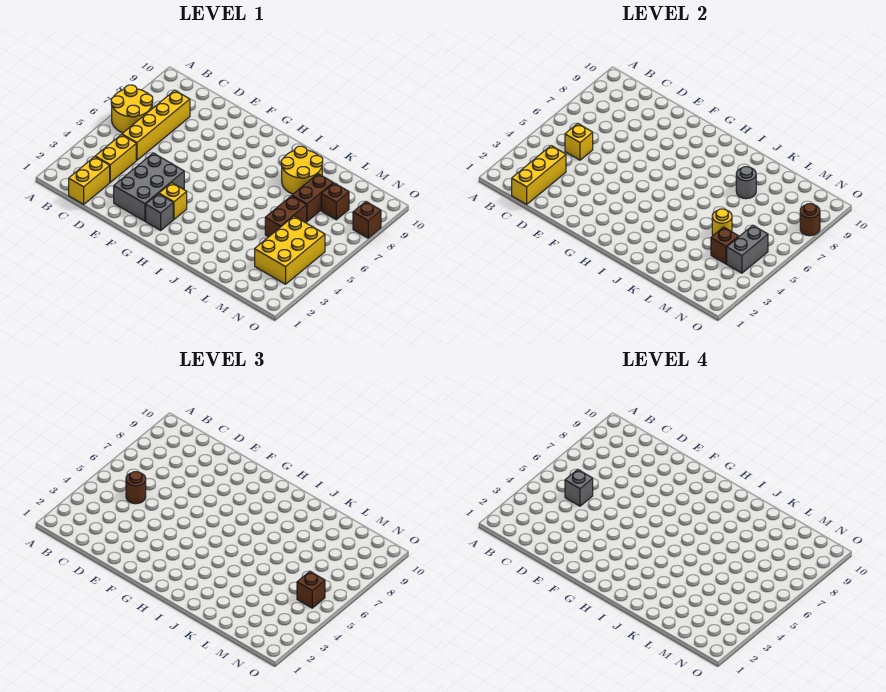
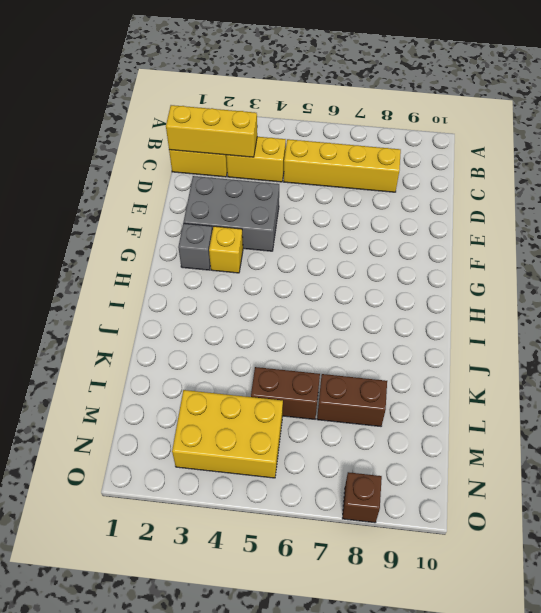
none -> yellow 2x2 round brick [111,85,153,133]
none -> yellow 2x2 round brick [281,146,323,194]
none -> brown 1x1 brick [321,183,349,220]

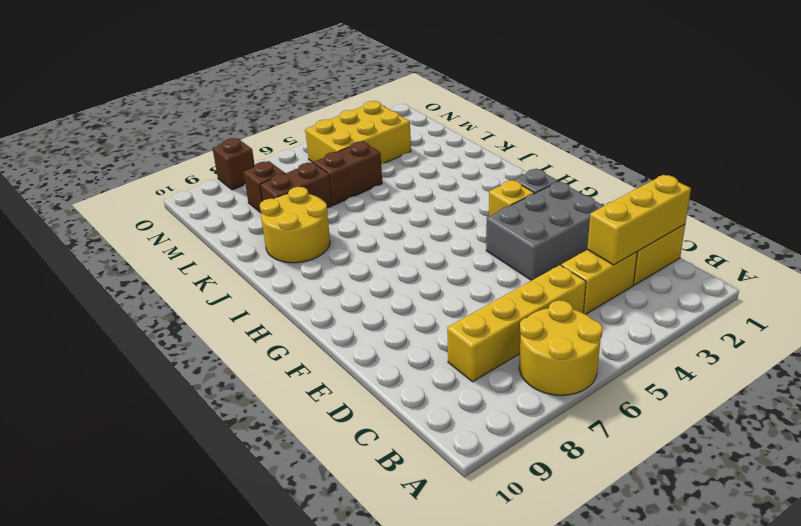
none -> yellow 1x1 brick [565,123,593,160]
none -> grey 1x1 round brick [736,167,756,199]
none -> yellow 1x1 round brick [712,209,732,235]

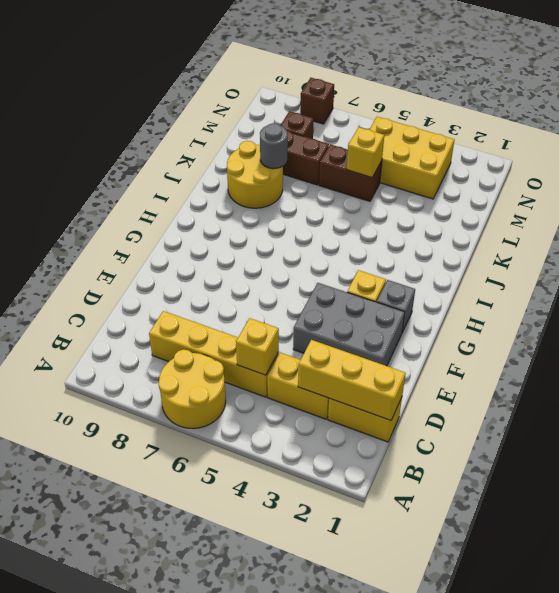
yellow 1x1 brick [347,127,384,178] -> yellow 1x1 round brick [712,209,732,235]
none -> brown 1x1 brick [711,227,739,264]
none -> grey 1x2 brick [727,226,768,273]
none -> brown 1x1 round brick [800,204,820,236]

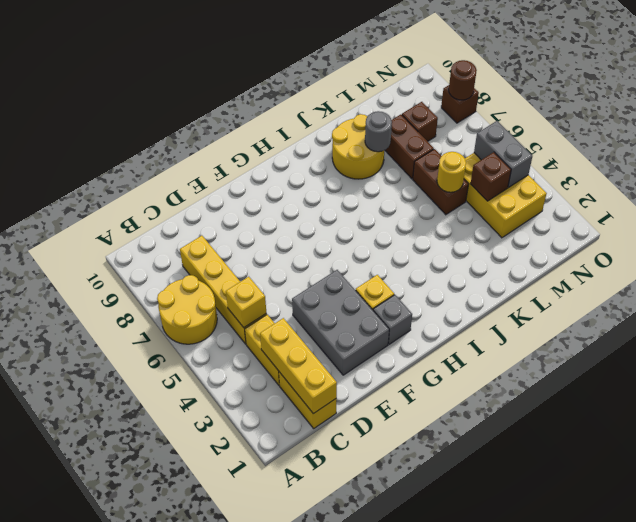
none -> brown 1x1 round brick [126,472,146,504]
none -> brown 1x1 brick [297,572,325,608]
none -> grey 1x1 brick [565,469,593,506]

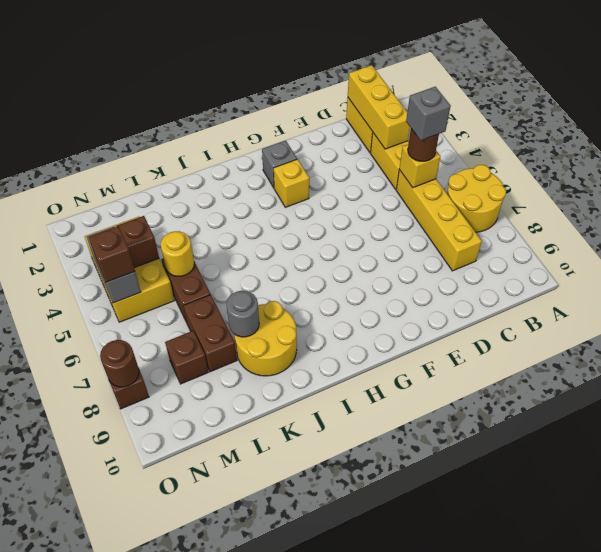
none -> grey 2x3 brick [114,153,184,221]

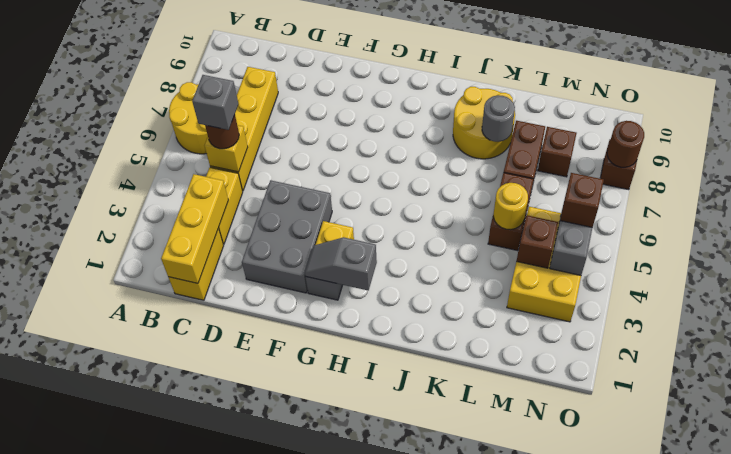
grey 1x2 slope [305,237,377,290] -> none

